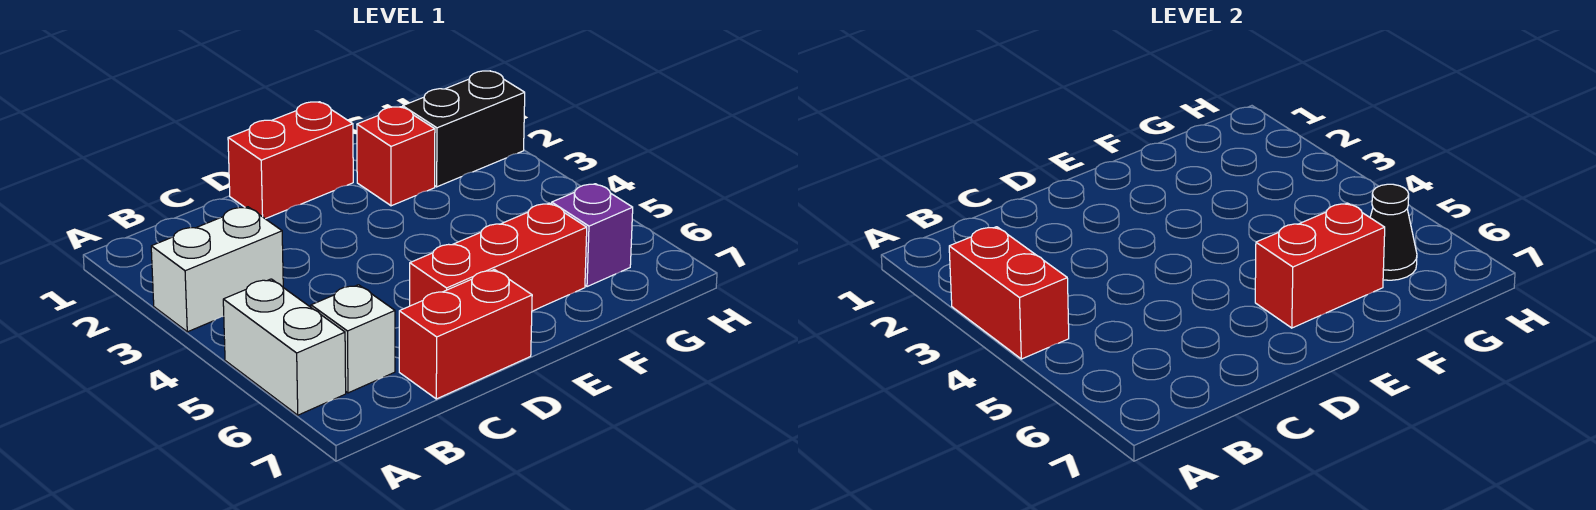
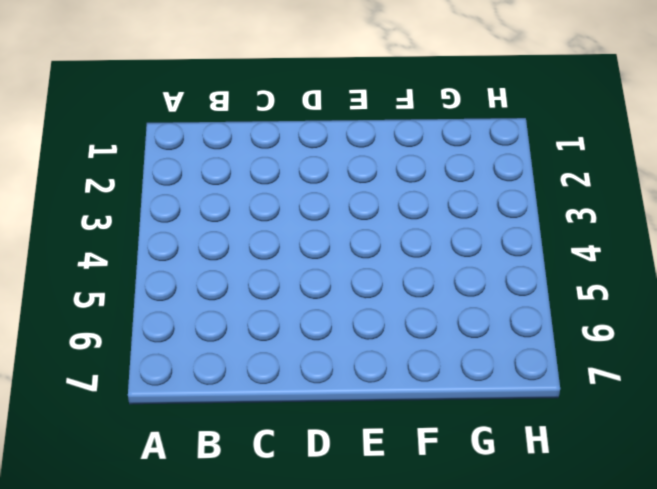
none -> white 1x2 brick [151,207,283,332]
none -> white 1x2 brick [223,279,346,415]
none -> white 1x1 brick [311,285,395,393]

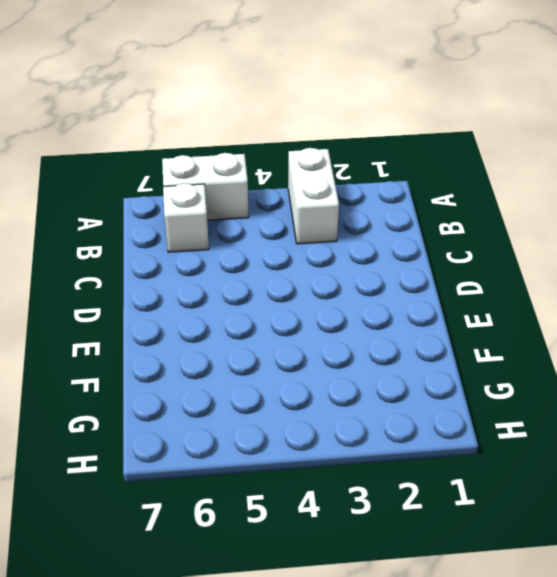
none -> red 1x2 brick [399,270,532,399]
none -> red 1x2 brick [228,102,353,219]
none -> red 1x3 brick [410,203,587,311]

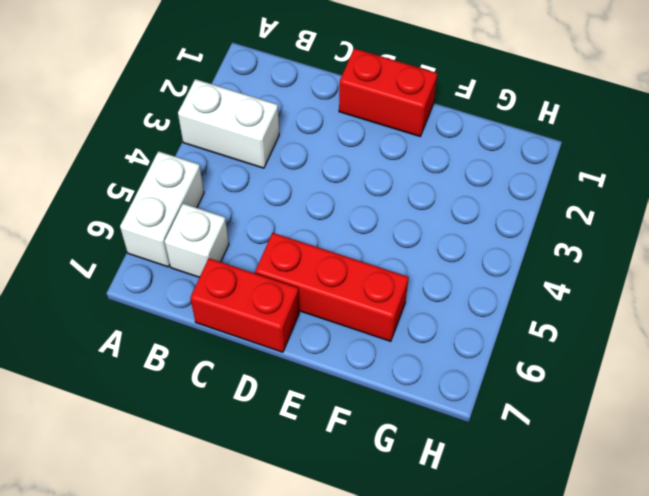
none -> red 1x1 brick [357,107,435,206]
none -> black 1x2 brick [403,71,525,187]
none -> purple 1x1 brick [552,184,633,287]

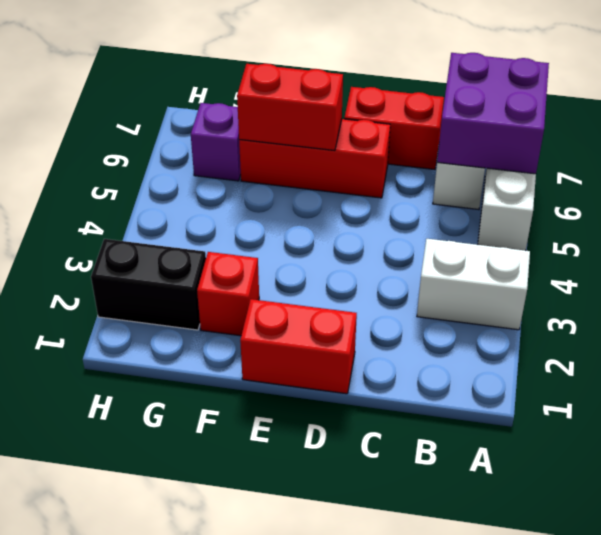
purple 2x2 brick [437,53,549,174] -> none
none -> red 1x2 brick [949,227,1069,359]
none -> black 1x1 cone [1370,184,1417,280]

